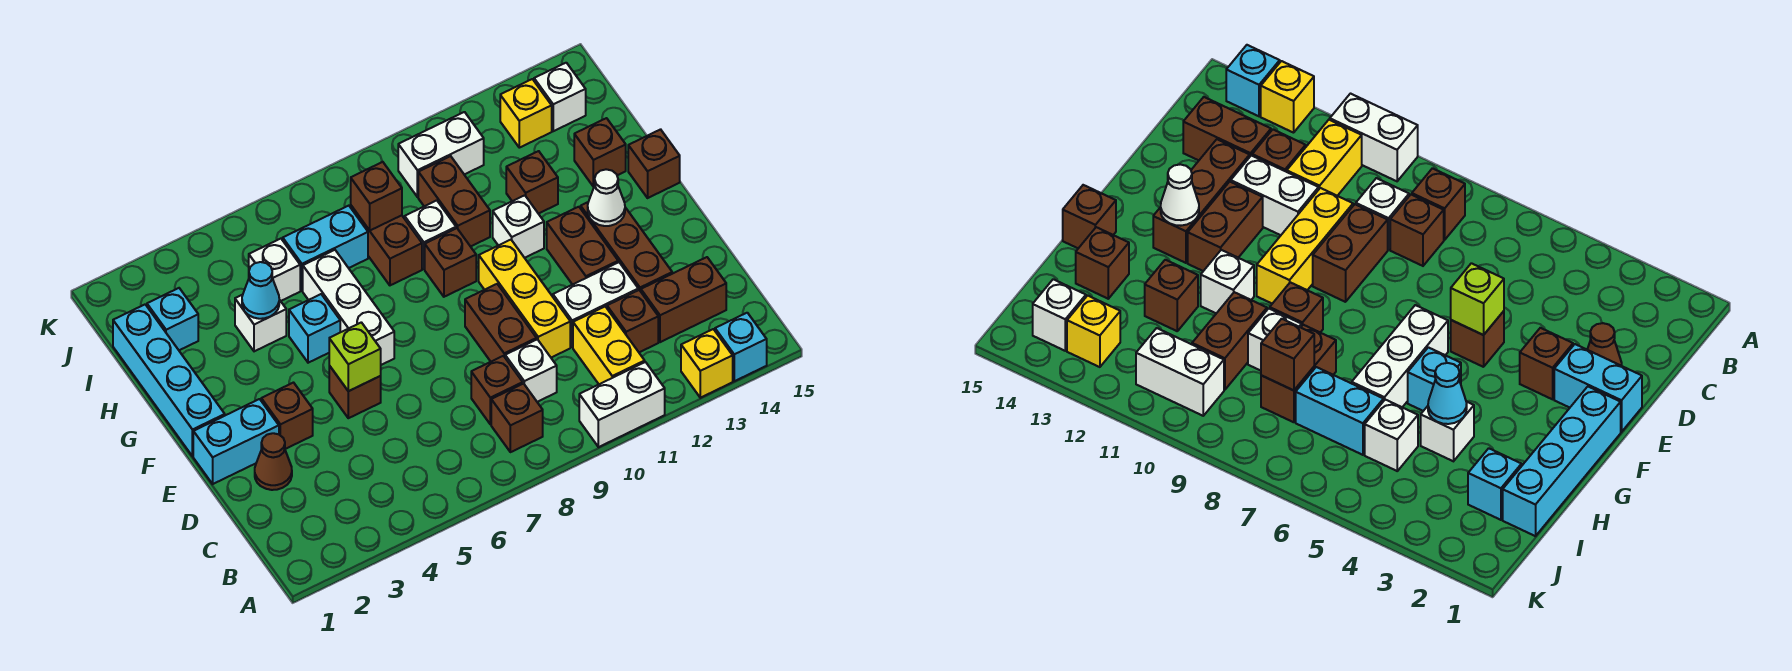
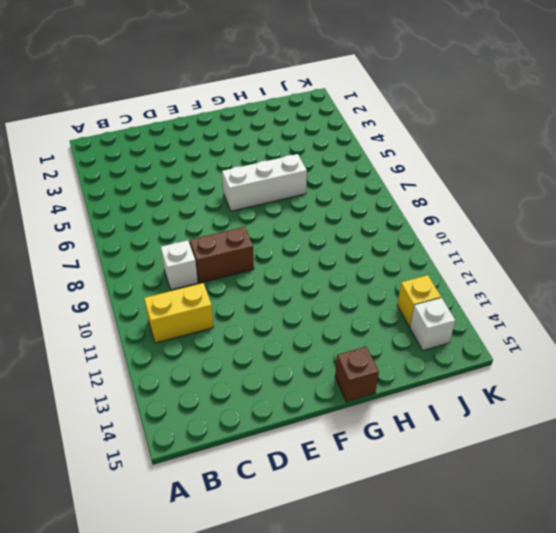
none -> white 1x2 brick [579,362,665,447]
none -> yellow 1x1 brick [681,329,733,398]
none -> cyan 1x1 brick [715,313,767,381]
none -> brown 1x1 brick [491,384,543,452]

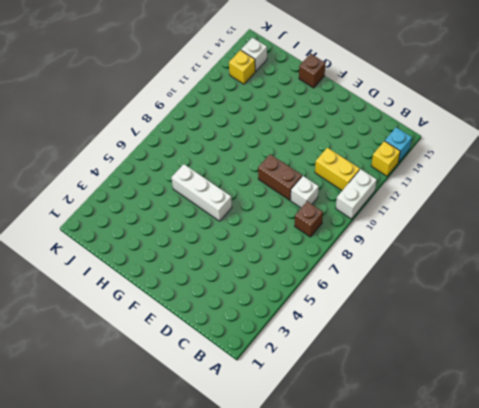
none -> brown 1x1 brick [471,356,523,424]
none -> brown 1x1 brick [607,290,658,352]
none -> brown 1x2 brick [641,257,726,342]
none -> brown 1x1 cone [255,433,292,490]

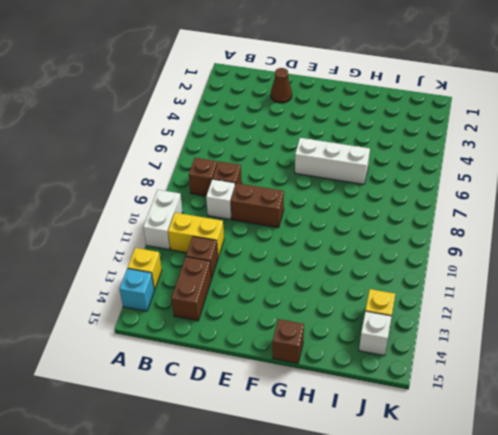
none -> yellow 1x3 brick [479,240,570,358]
none -> white 1x2 brick [553,262,638,347]
none -> brown 1x3 brick [581,202,672,291]
none -> cyan 1x2 brick [193,399,279,484]

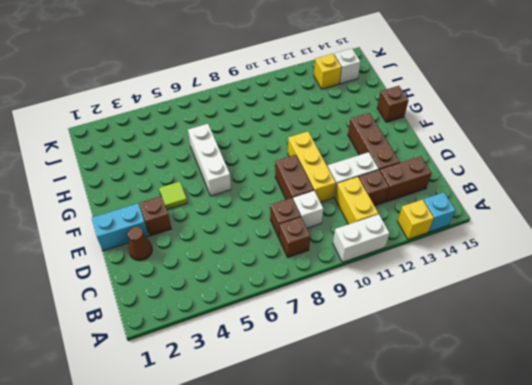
lime 1x1 tile [159,181,187,210] -> none
none -> brown 1x1 brick [329,366,381,418]
none -> brown 1x2 brick [547,207,618,285]
none -> cyan 1x4 brick [113,305,225,456]
none -> cyan 1x1 brick [289,294,340,363]

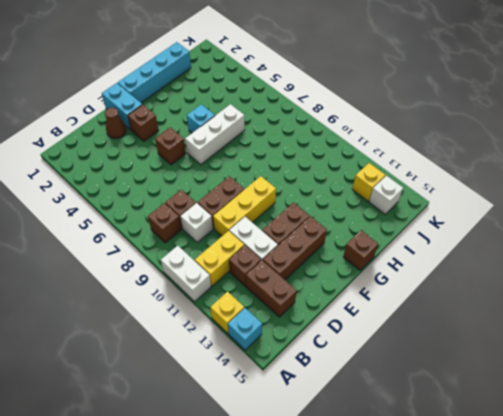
none -> brown 1x1 brick [425,228,476,297]
none -> white 1x1 brick [493,195,544,258]
none -> white 1x1 brick [235,295,286,351]
none -> brown 1x2 brick [351,206,422,285]

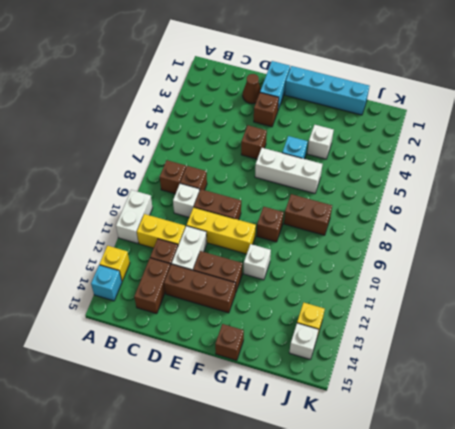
none -> white 1x1 brick [405,200,456,269]
none -> brown 1x2 brick [418,156,490,247]
none -> brown 1x1 brick [506,151,558,214]
none -> brown 1x1 brick [574,118,626,187]

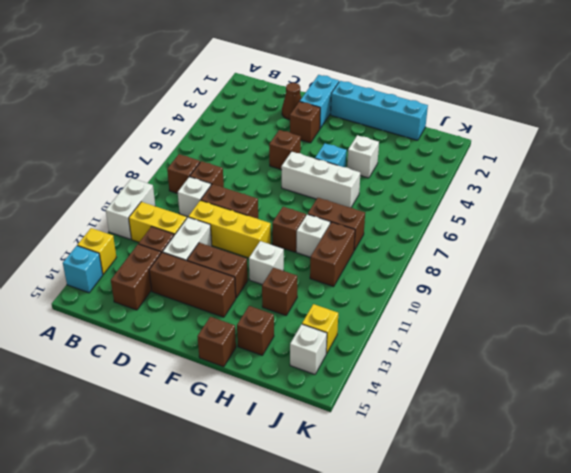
brown 1x2 brick [310,222,355,286] -> brown 1x2 brick turned to [418,156,490,247]
none -> cyan 1x1 brick [147,288,198,350]
none -> white 1x1 brick [249,239,300,301]
none -> cyan 1x2 brick [283,206,368,291]
none -> white 1x2 brick [398,112,484,197]

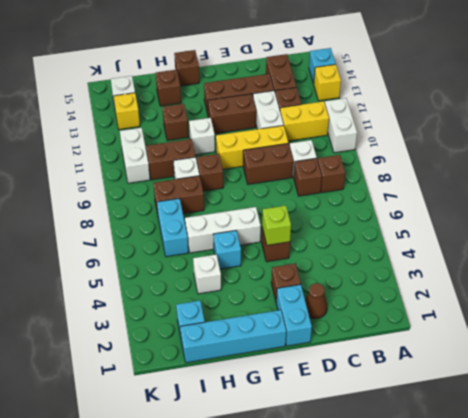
none -> white 1x1 brick [249,239,300,301]
none -> white 1x1 cone [588,169,625,226]
none -> cyan 1x1 cone [242,262,279,319]
none -> brown 1x1 brick [351,162,402,230]

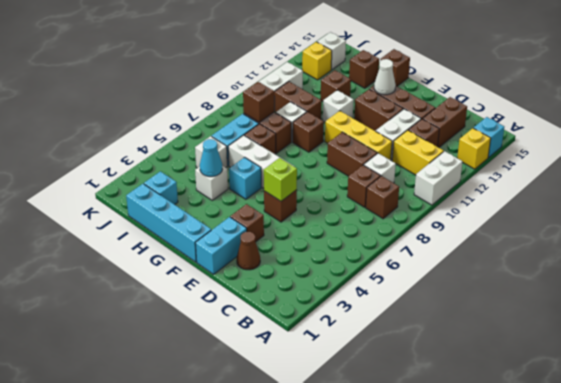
brown 1x1 brick [244,124,276,154] -> none

